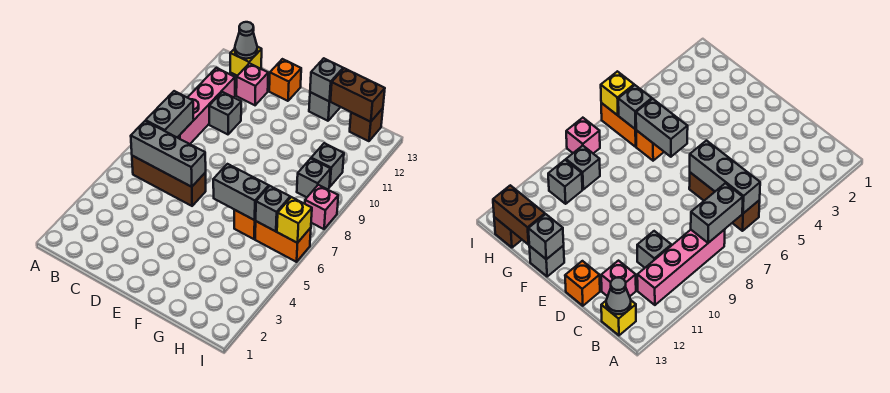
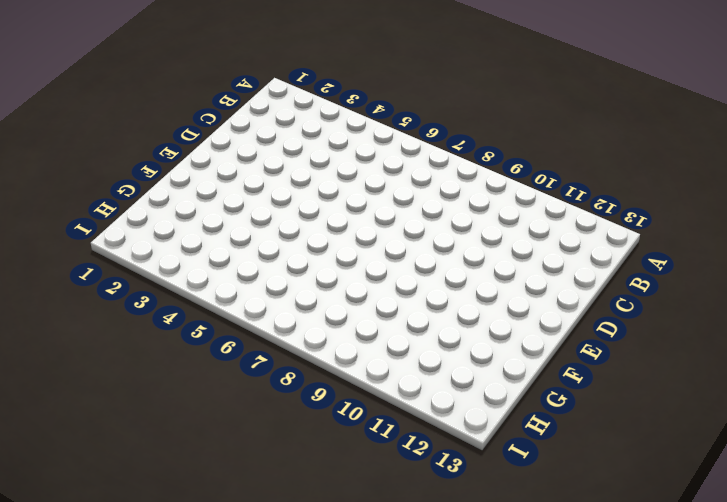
none -> brown 1x3 brick [132,156,206,206]
none -> pink 1x4 brick [177,68,235,144]
none -> yellow 1x1 brick [230,47,262,76]

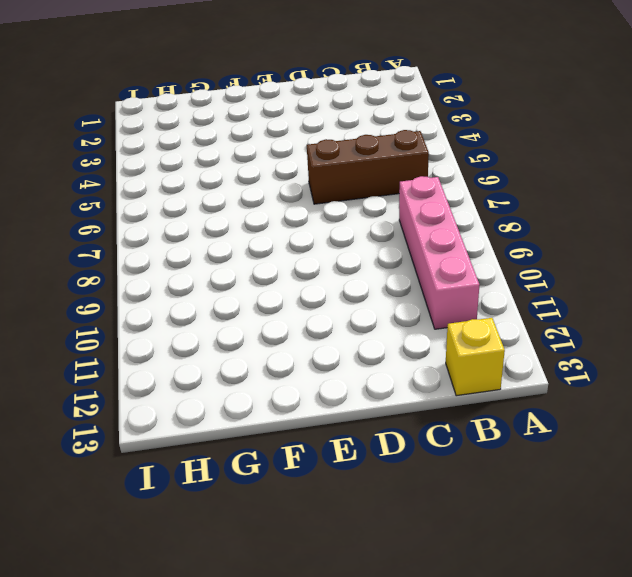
none -> grey 1x1 brick [209,92,241,134]
none -> pink 1x1 brick [236,63,268,105]
none -> orange 1x1 brick [269,59,301,101]

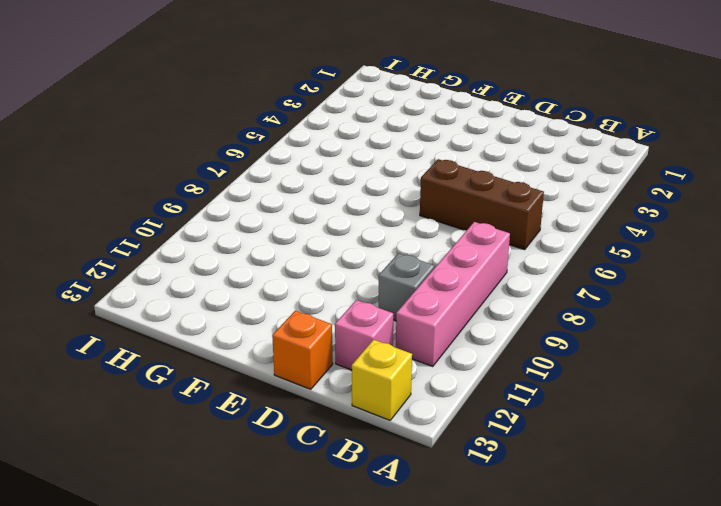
none -> grey 1x1 brick [309,92,340,121]
none -> orange 1x1 brick [234,210,256,239]
none -> orange 1x2 brick [255,221,311,262]

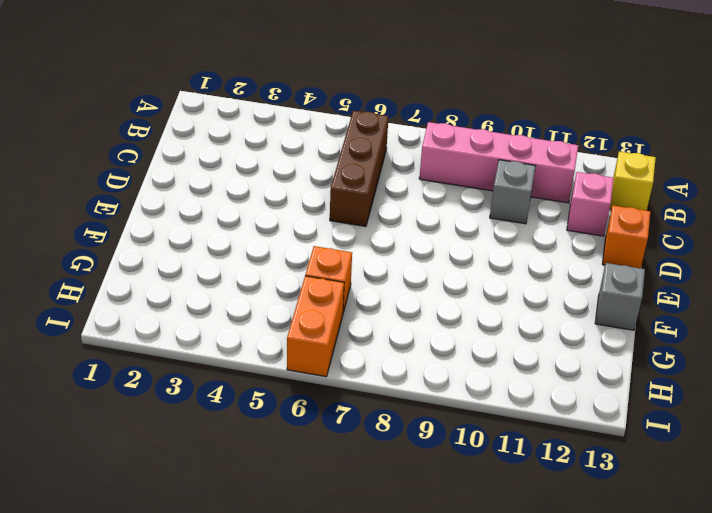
none -> grey 1x1 brick [297,159,331,197]
none -> grey 1x1 brick [311,143,344,187]
none -> brown 1x1 brick [350,108,383,141]

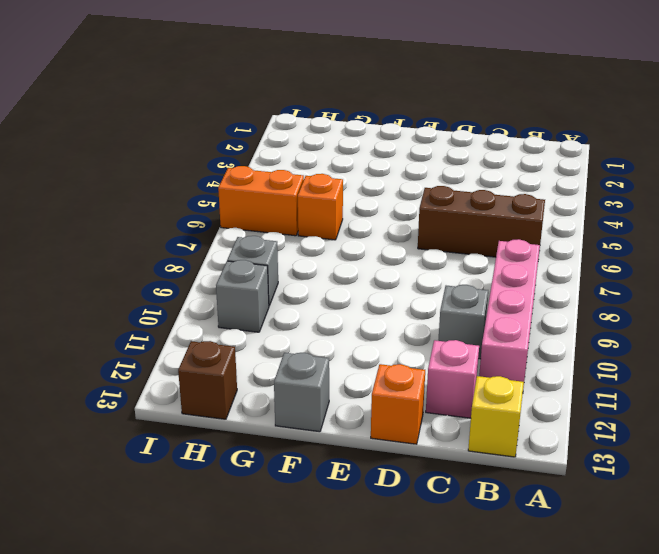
none -> pink 1x1 brick [305,185,338,229]
none -> grey 1x3 brick [131,121,206,187]
none -> grey 1x2 brick [146,91,194,137]

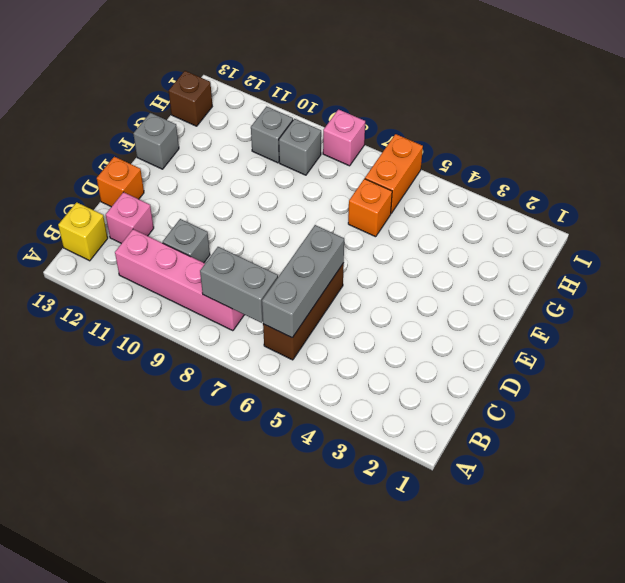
none -> grey 1x1 cone [235,22,257,59]
none -> grey 1x2 brick [213,164,269,220]
none -> grey 1x1 brick [310,58,343,101]

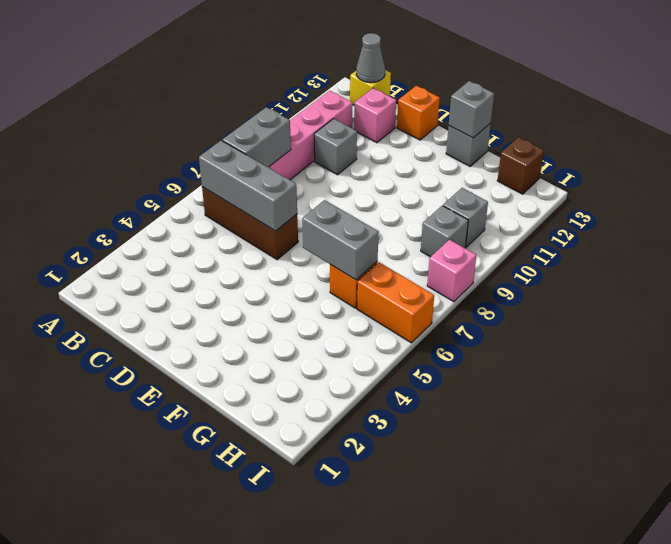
none -> brown 1x2 brick [330,68,385,122]
none -> grey 1x1 brick [256,186,290,231]
none -> yellow 1x1 brick [277,197,312,243]

